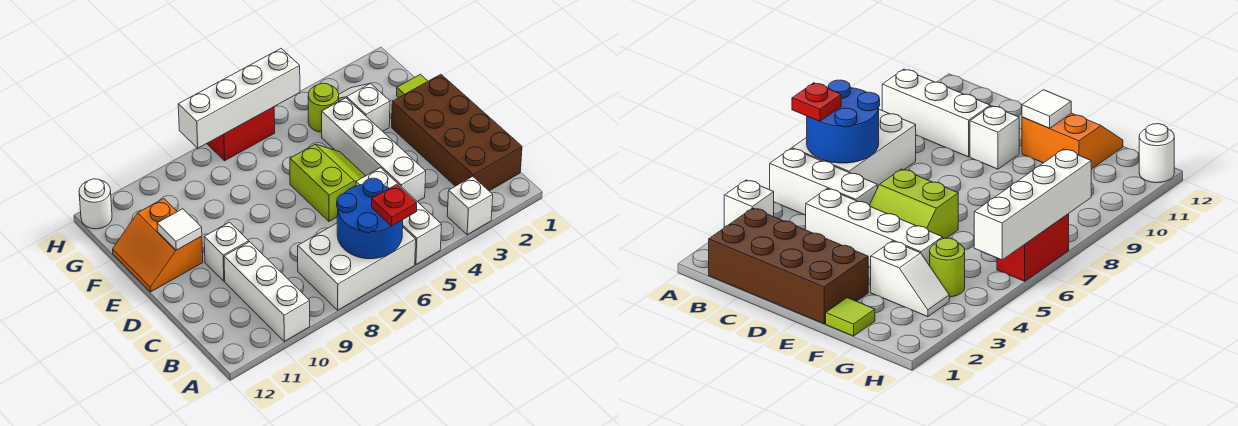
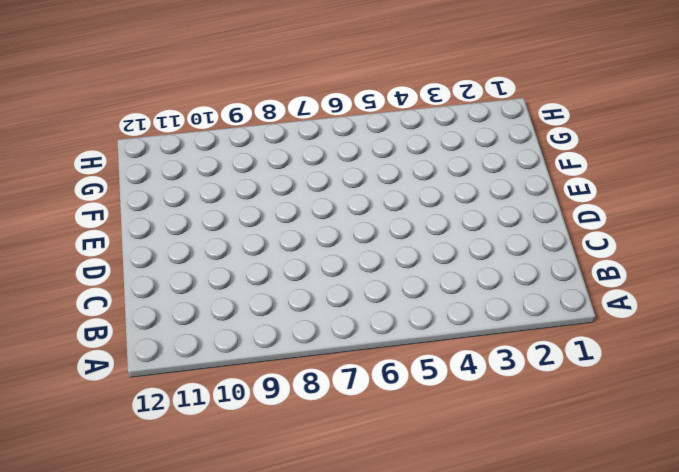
none -> white 1x1 brick [447,176,493,235]
none -> white 1x3 brick [356,168,442,264]
none -> white 2x3 brick [298,223,416,310]

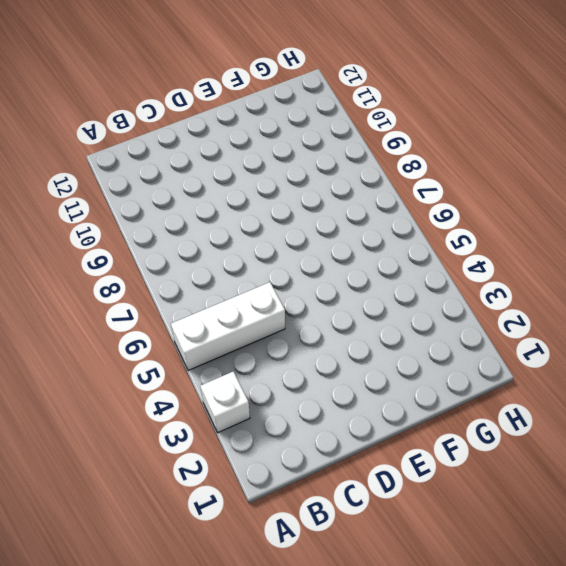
none -> white 2x3 brick [298,223,416,310]
none -> white 1x3 brick [224,242,310,341]
none -> brown 2x4 brick [392,74,522,191]

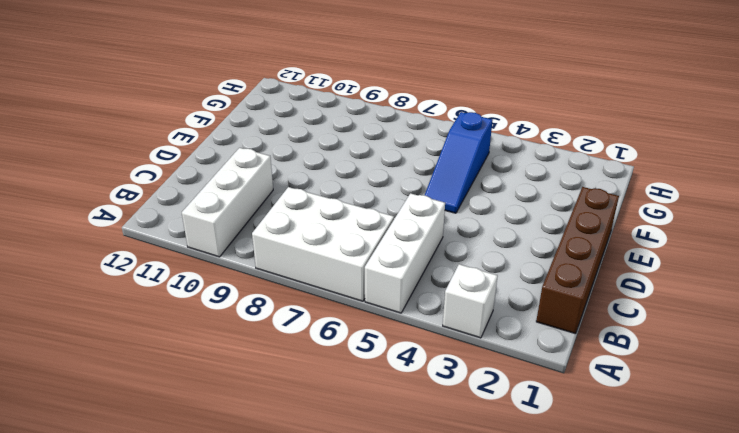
brown 1x4 brick [536,187,619,334] -> brown 2x4 brick [392,74,522,191]
blue 1x3 slope [425,112,493,213] -> lime 2x2 slope [290,144,365,221]
none -> white 1x4 brick [322,98,426,202]
none -> white 1x1 brick [204,222,249,281]
none -> orange 2x2 slope [112,198,203,292]

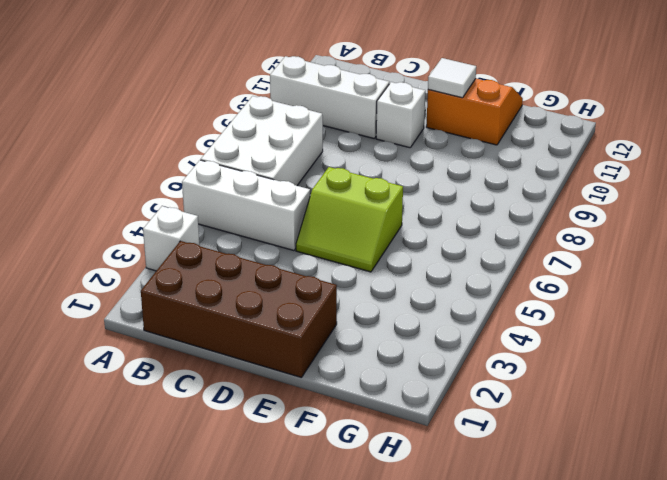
none -> white 1x4 brick [322,98,426,202]
none -> lime 1x1 tile [397,74,428,98]
none -> white 1x2 slope [339,83,390,131]

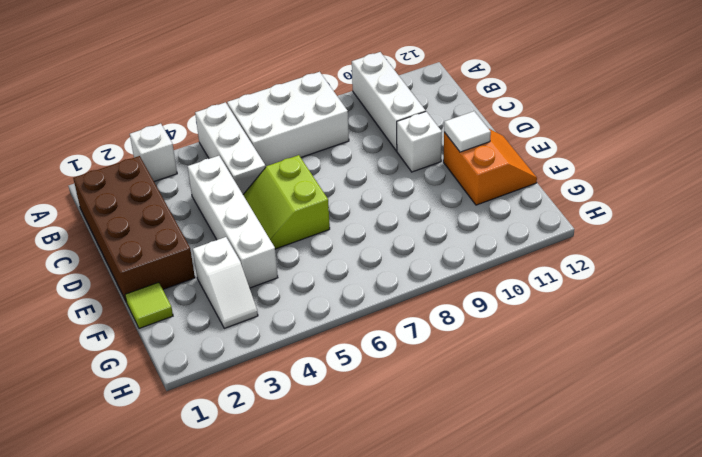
none -> lime 1x1 round brick [308,83,339,132]
none -> red 1x2 brick [207,107,275,161]
none -> white 1x1 round brick [79,179,112,229]

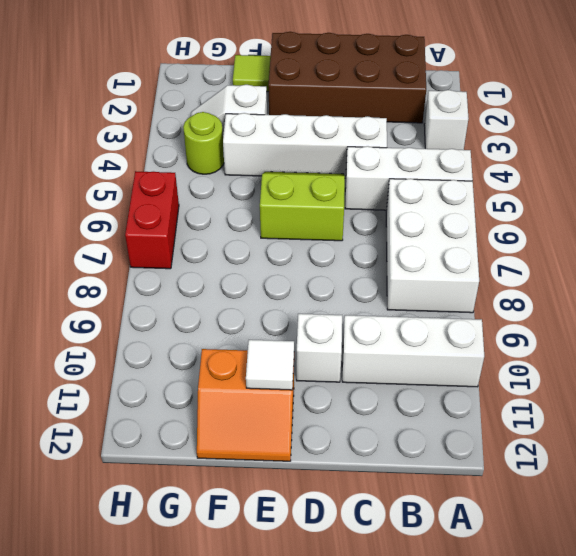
none -> white 1x1 round brick [79,179,112,229]
none -> blue 2x2 round brick [337,178,403,259]
none -> white 1x4 brick [178,49,300,148]

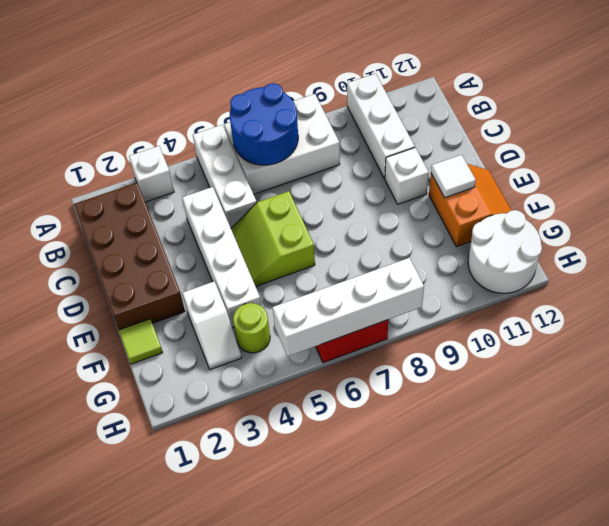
white 2x2 round brick [468,210,542,293] -> white 1x1 round brick [79,179,112,229]
none -> red 1x1 plate [372,184,417,226]

